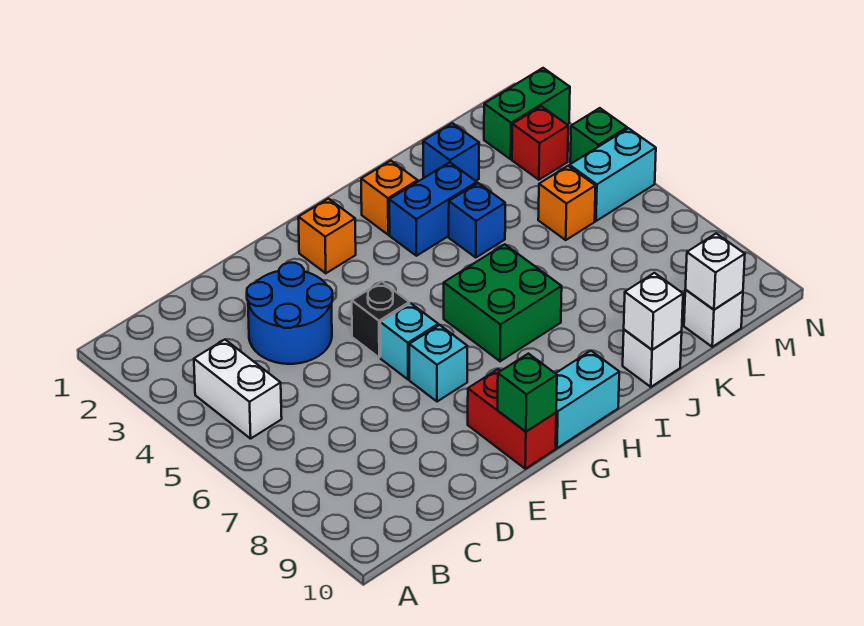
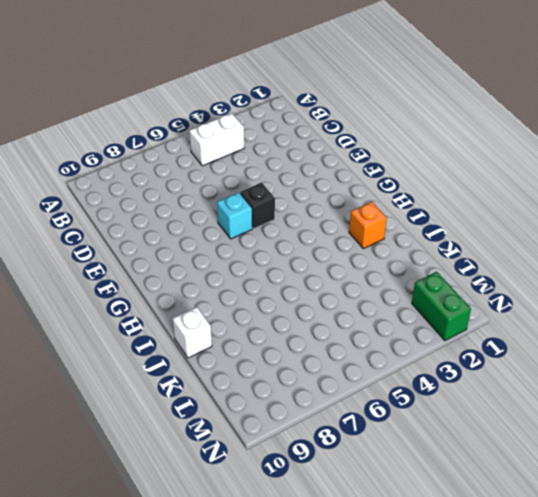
none -> blue 2x2 round brick [247,263,333,364]
none -> cyan 1x1 brick [409,325,467,402]
none -> red 1x2 brick [468,369,556,469]

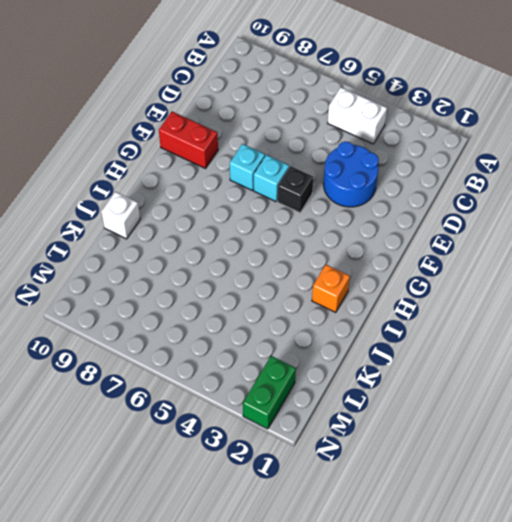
none -> orange 1x1 brick [298,199,356,273]
none -> cyan 1x2 brick [555,351,619,448]
none -> green 2x2 brick [444,244,562,361]

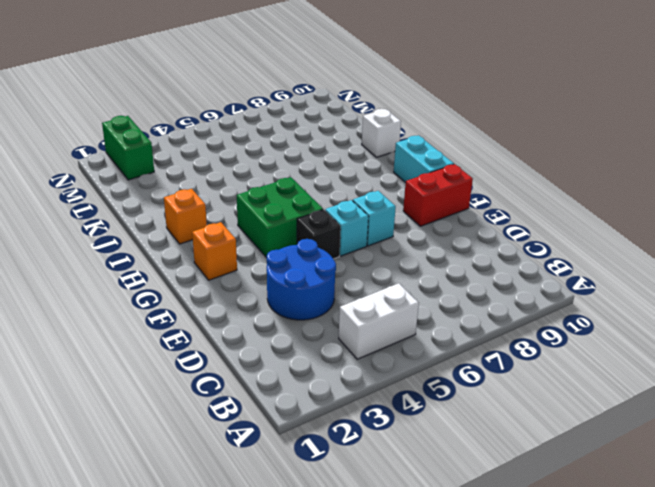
green 2x2 brick [237,177,323,258] -> green 2x2 brick moved to [444,244,562,361]
none -> blue 1x2 brick [389,162,477,256]
none -> blue 1x1 brick [449,183,505,257]
none -> blue 1x1 brick [423,123,479,181]

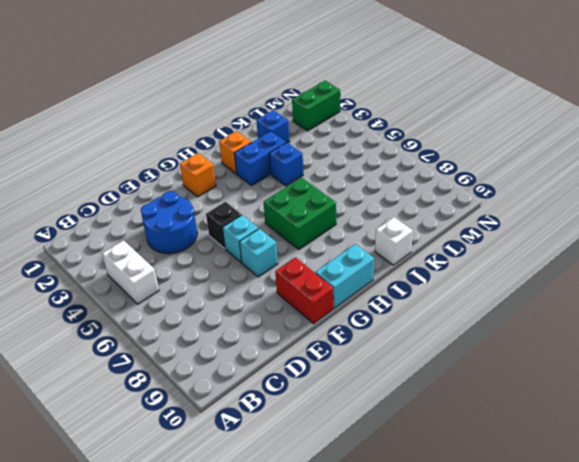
none -> orange 1x1 brick [538,166,596,240]
none -> white 1x1 brick [684,290,743,347]
none -> red 1x1 brick [512,106,568,180]

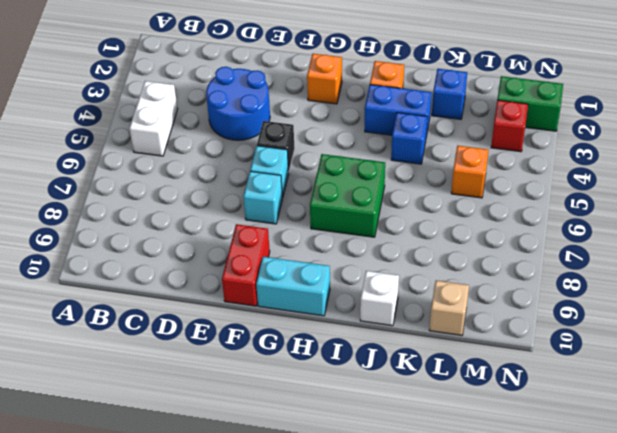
tan 1x1 brick [429,281,469,335] -> white 1x1 brick [684,290,743,347]
none -> cyan 1x2 brick [570,128,656,221]
none -> green 1x1 brick [570,108,627,163]
none -> green 1x1 brick [498,354,557,432]

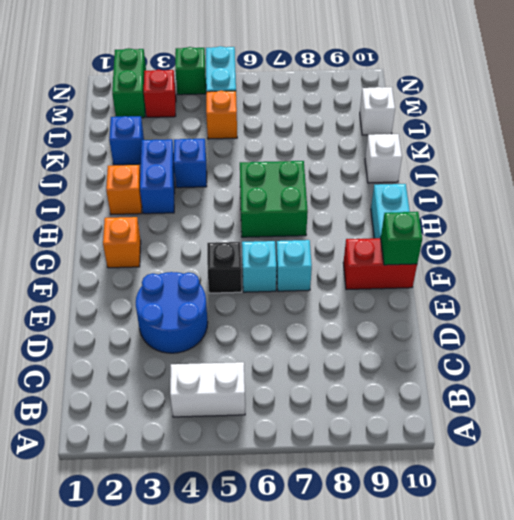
none -> white 1x1 brick [624,273,683,350]
none -> white 1x1 brick [685,233,745,310]

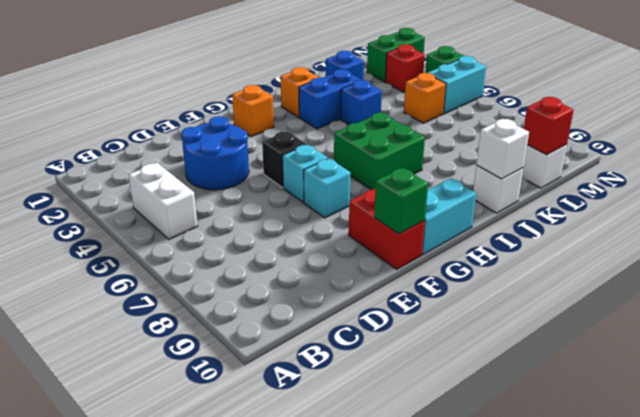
red 1x1 brick [524,97,574,155] -> white 1x1 brick [685,233,745,310]

